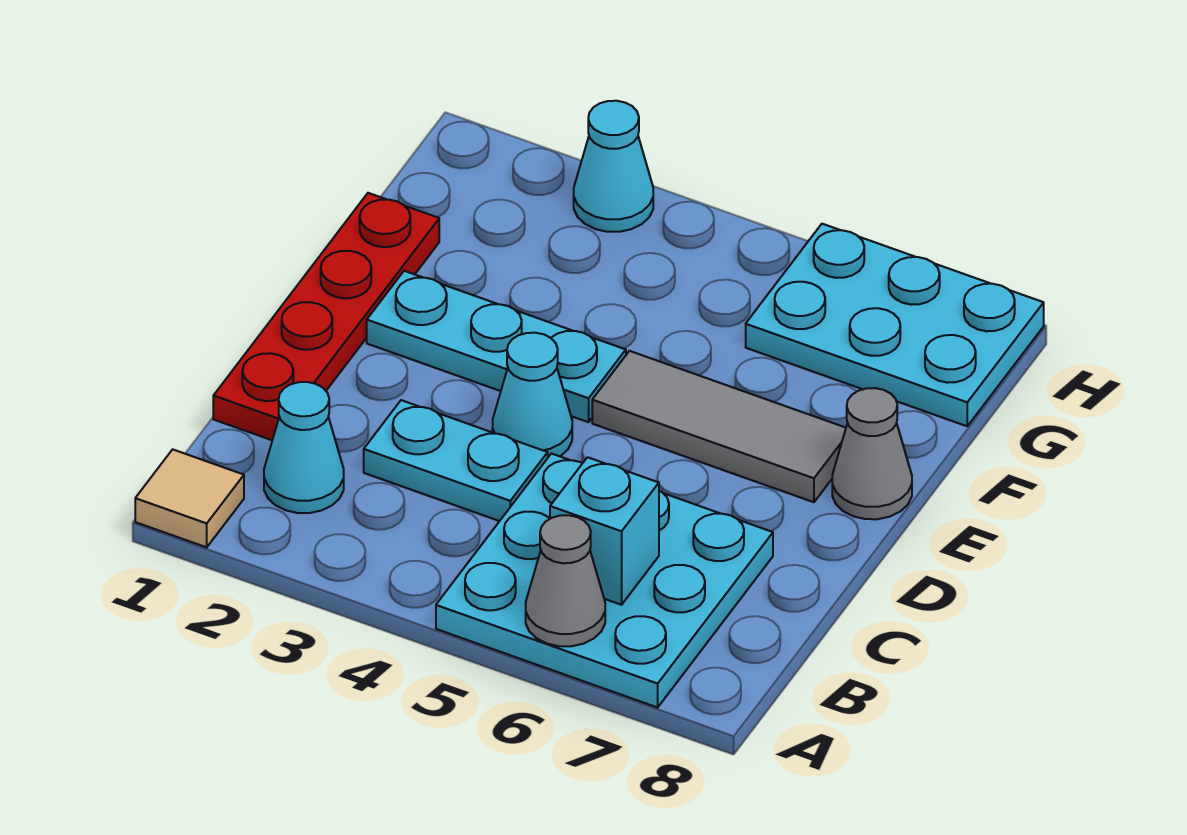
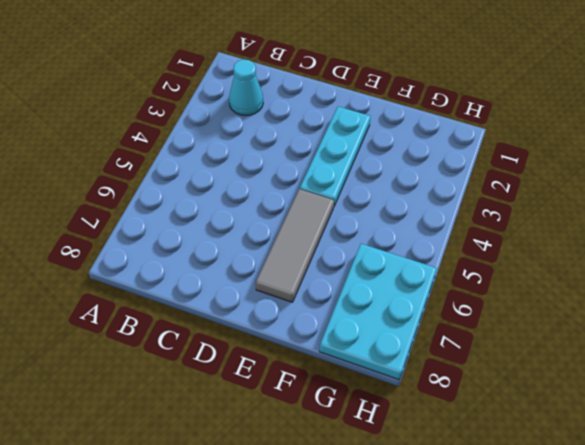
none -> tan 1x1 tile [135,449,244,547]
none -> cyan 3x3 plate [436,454,773,707]
none -> red 1x4 plate [213,193,439,440]

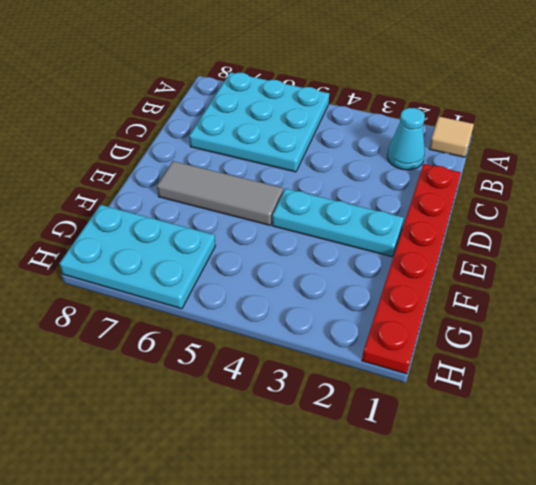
red 1x6 plate [362,164,461,374] -> red 1x4 plate [213,193,439,440]
none -> cyan 1x2 plate [364,400,548,521]
none -> cyan 1x1 cone [492,333,572,457]
none -> grey 1x1 cone [832,388,912,519]

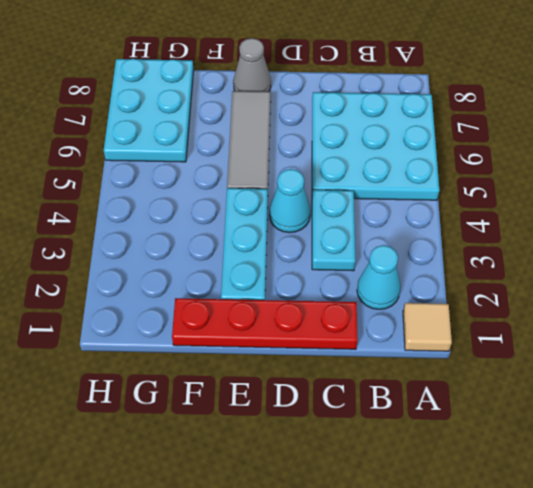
none -> cyan 1x1 cone [574,101,653,232]
none -> grey 1x1 cone [526,515,605,646]
none -> cyan 1x1 brick [550,457,659,605]

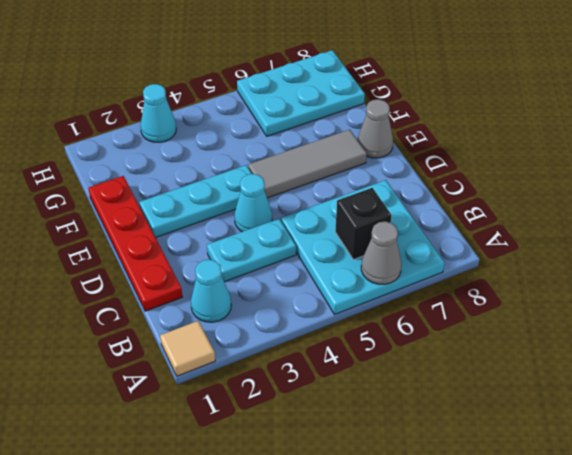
black 1x1 brick [335,188,392,260] -> cyan 1x1 brick [550,457,659,605]

